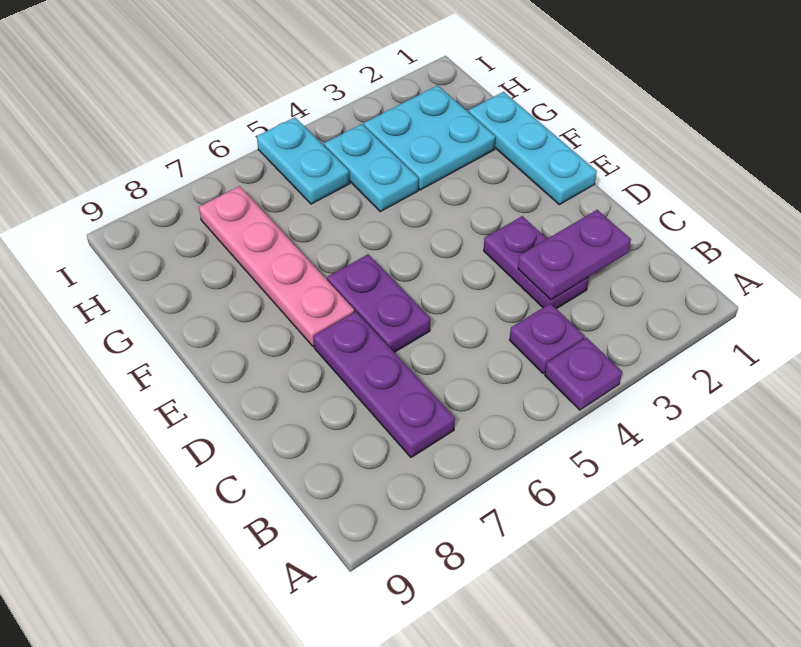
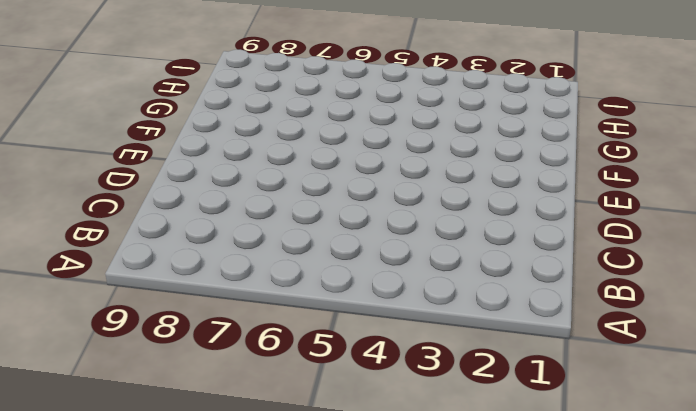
none -> purple 1x1 plate [545,338,622,410]
none -> purple 1x1 plate [510,303,585,373]

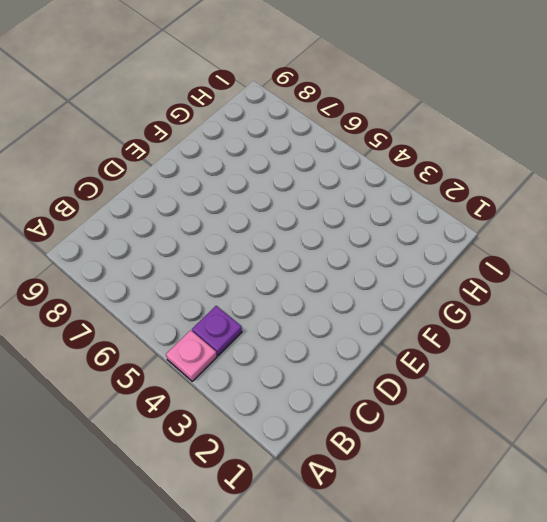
pink 1x1 plate [166,330,217,381] -> purple 1x1 plate [545,338,622,410]
none -> purple 1x3 plate [313,312,455,457]
none -> purple 1x2 plate [484,216,589,309]

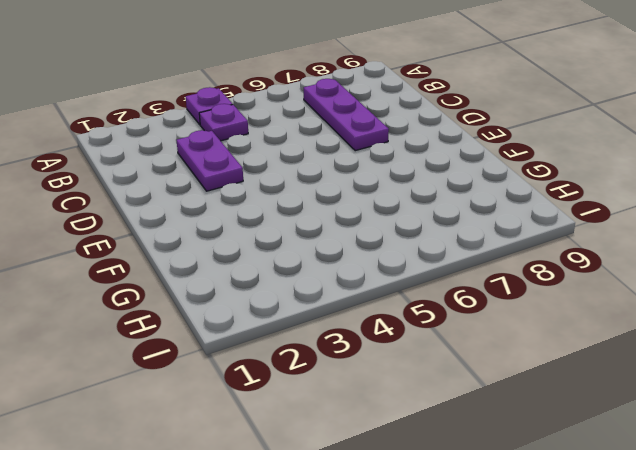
none -> purple 1x2 plate [327,254,430,352]
none -> cyan 1x3 plate [469,92,597,205]

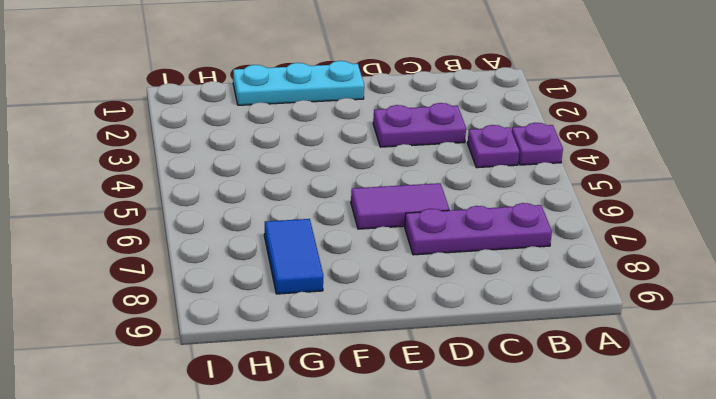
purple 1x2 tile [351,183,449,229] -> purple 1x2 plate [327,254,430,352]
blue 1x2 tile [264,219,324,294] -> pink 1x4 plate [199,186,355,347]
none -> cyan 2x2 plate [364,85,496,190]
none -> cyan 1x2 plate [324,124,418,212]

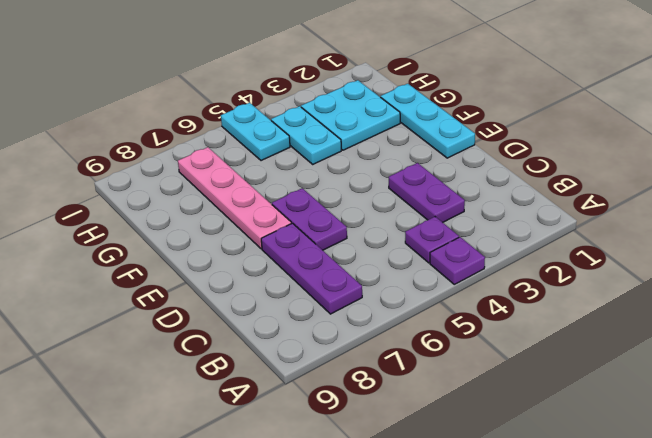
none -> purple 1x2 plate [518,210,631,300]

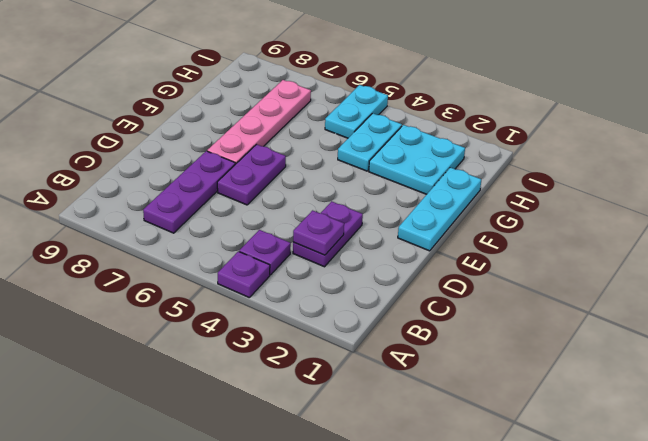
purple 1x1 plate [293,210,344,255] -> purple 1x2 plate [518,210,631,300]

